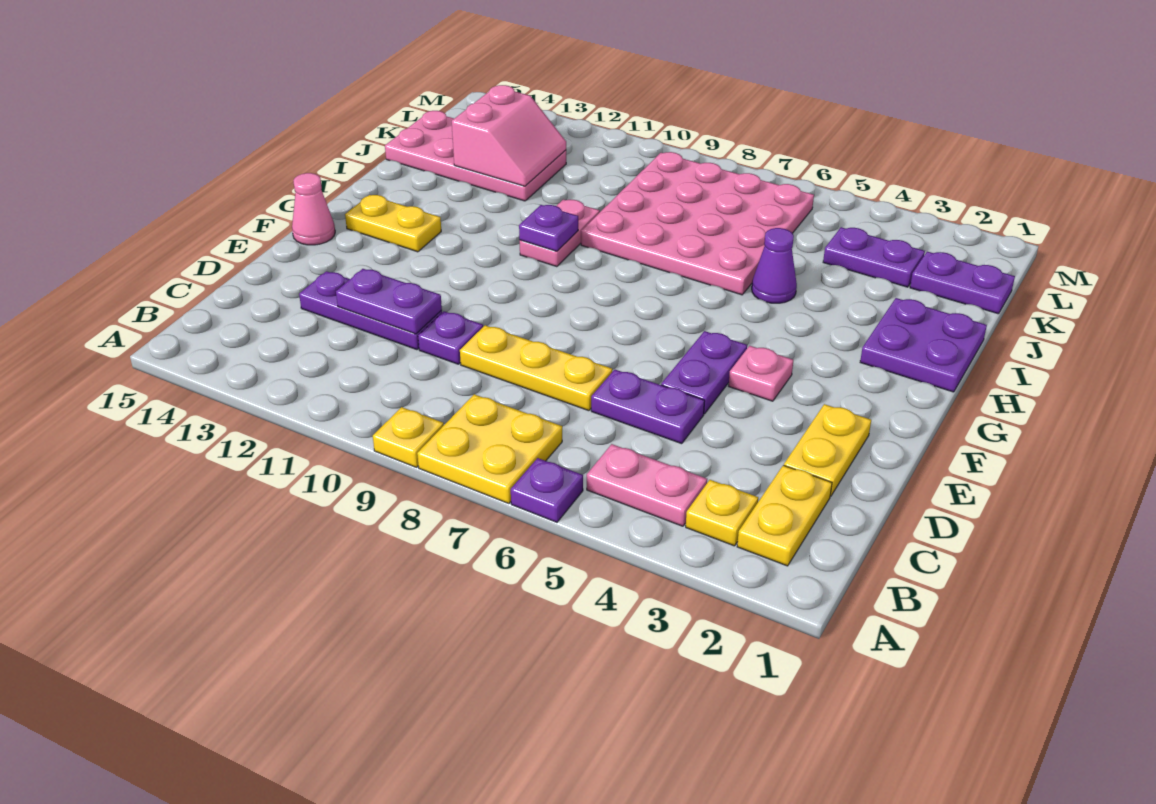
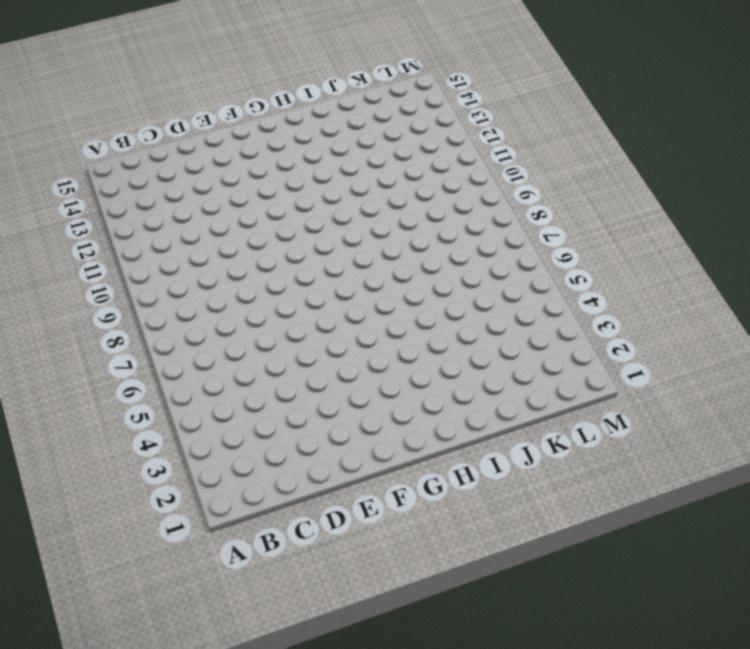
none -> purple 1x1 plate [511,458,583,522]
none -> yellow 2x2 plate [417,394,562,504]
none -> yellow 1x1 plate [373,407,444,467]

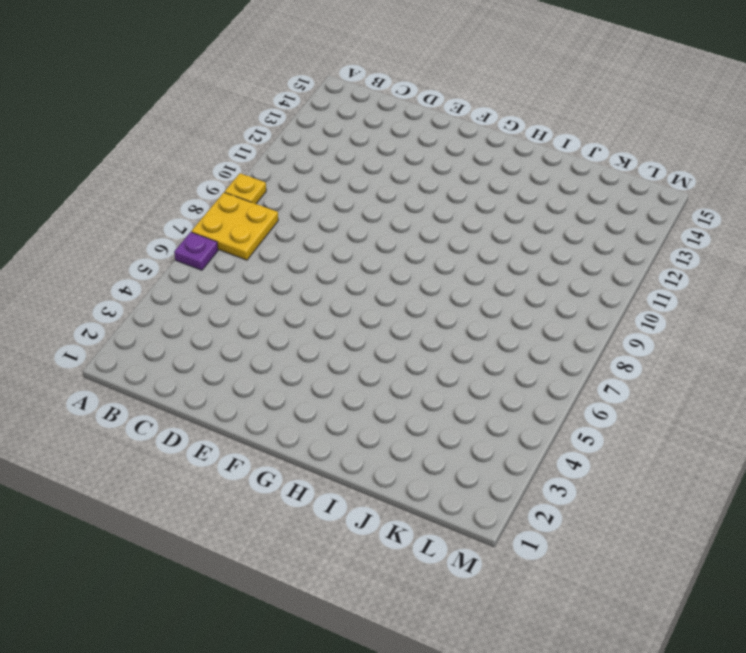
none -> yellow 1x2 plate [737,465,832,566]
none -> yellow 1x1 plate [686,480,758,546]
none -> pink 1x2 plate [587,444,707,526]

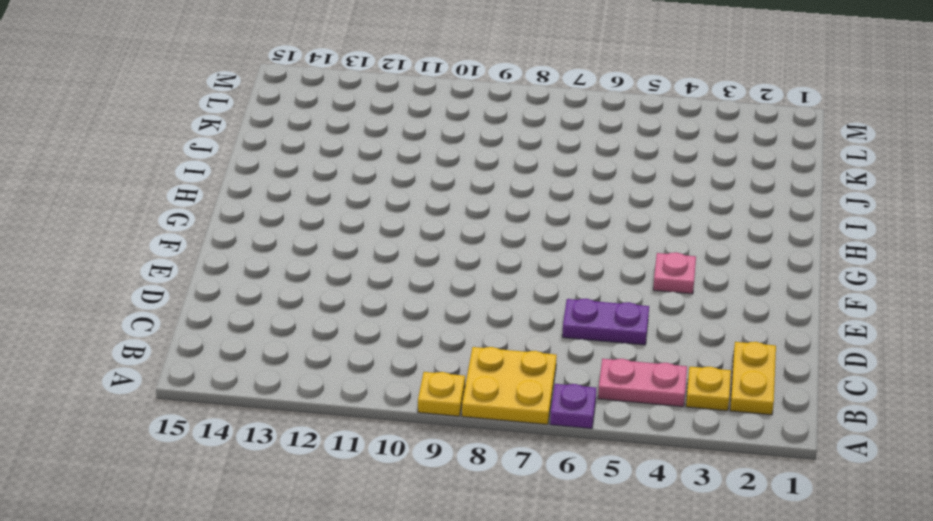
none -> yellow 1x2 plate [784,404,871,497]
none -> yellow 1x3 plate [460,325,612,411]
none -> purple 1x1 plate [418,311,483,364]

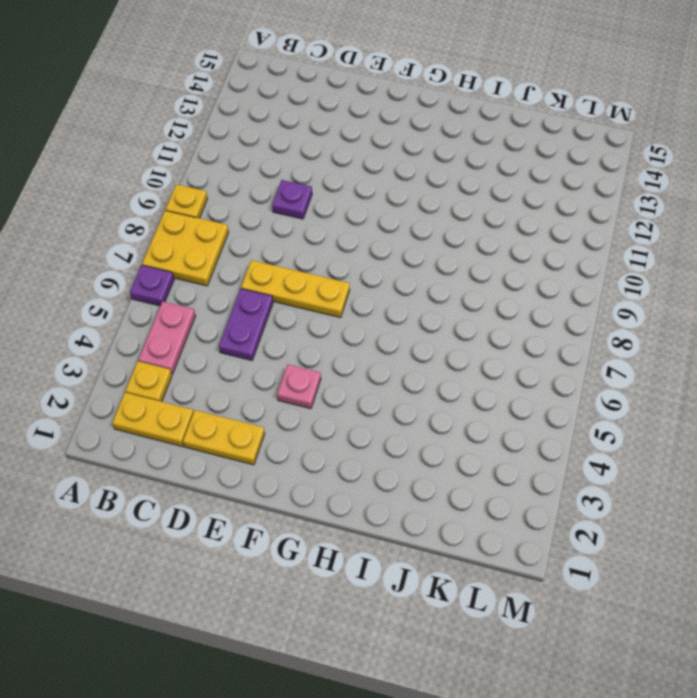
yellow 1x3 plate [241,260,350,318] -> yellow 1x3 plate turned to [460,325,612,411]
none -> purple 1x3 plate [299,271,442,350]
none -> purple 1x2 plate [661,331,747,414]
none -> pink 1x1 cone [292,173,335,245]

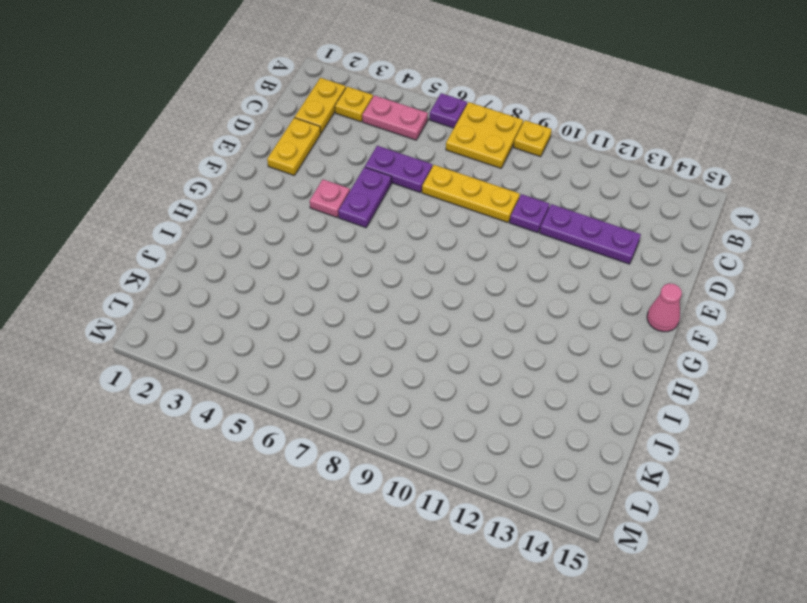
none -> yellow 1x2 plate [345,195,441,252]
none -> purple 2x2 plate [860,298,987,392]
none -> pink 1x2 plate [520,200,600,267]

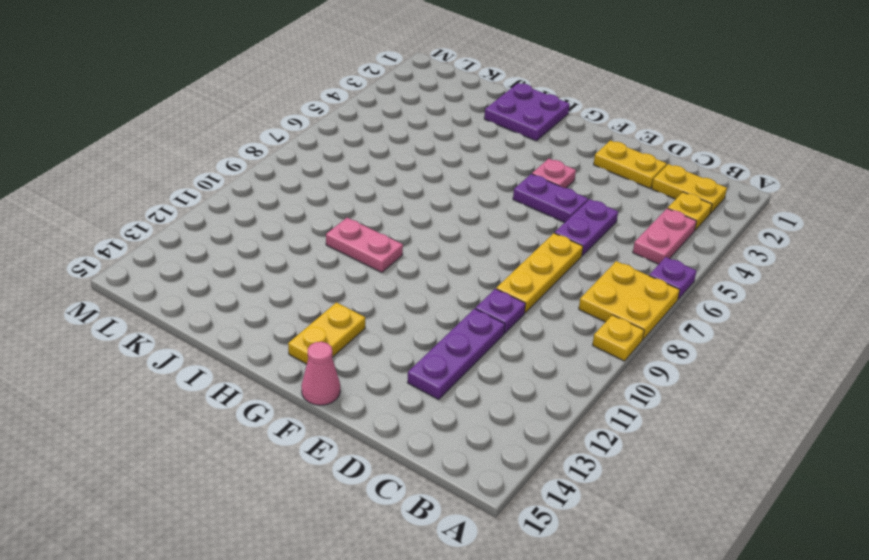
none -> purple 1x1 cone [752,228,797,303]
none -> pink 4x4 plate [581,152,814,295]
none -> pink 2x4 plate [385,111,566,201]

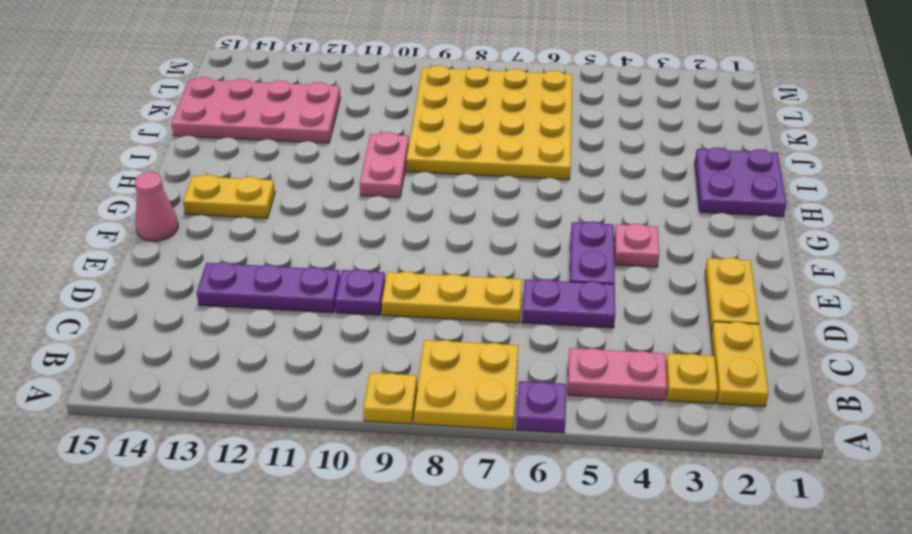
yellow 4x4 plate [406,65,573,180] -> pink 4x4 plate [581,152,814,295]
none -> purple 1x1 cone [752,228,797,303]
none -> purple 1x2 plate [910,252,1015,314]
none -> purple 1x2 plate [823,227,925,287]

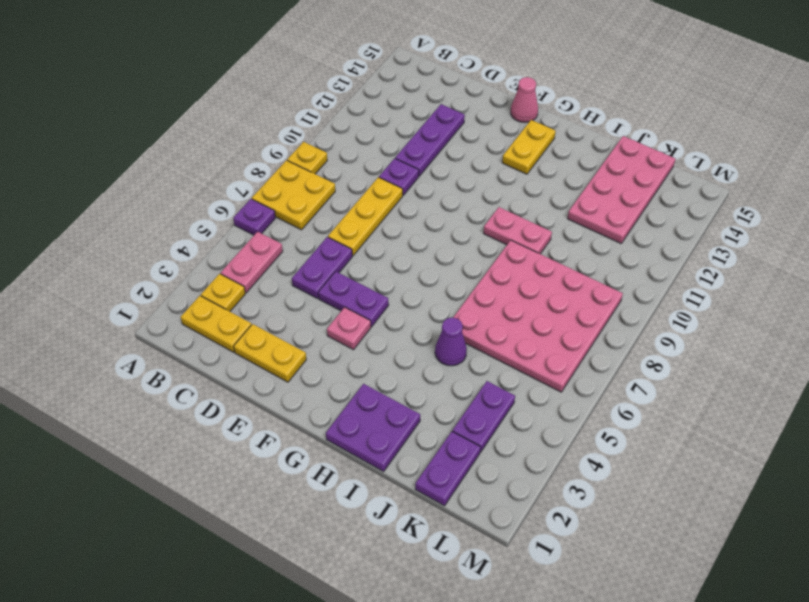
none -> purple 1x2 plate [336,269,442,334]
none -> purple 1x1 plate [519,205,578,251]
none -> pink 2x2 slope [452,85,566,186]

